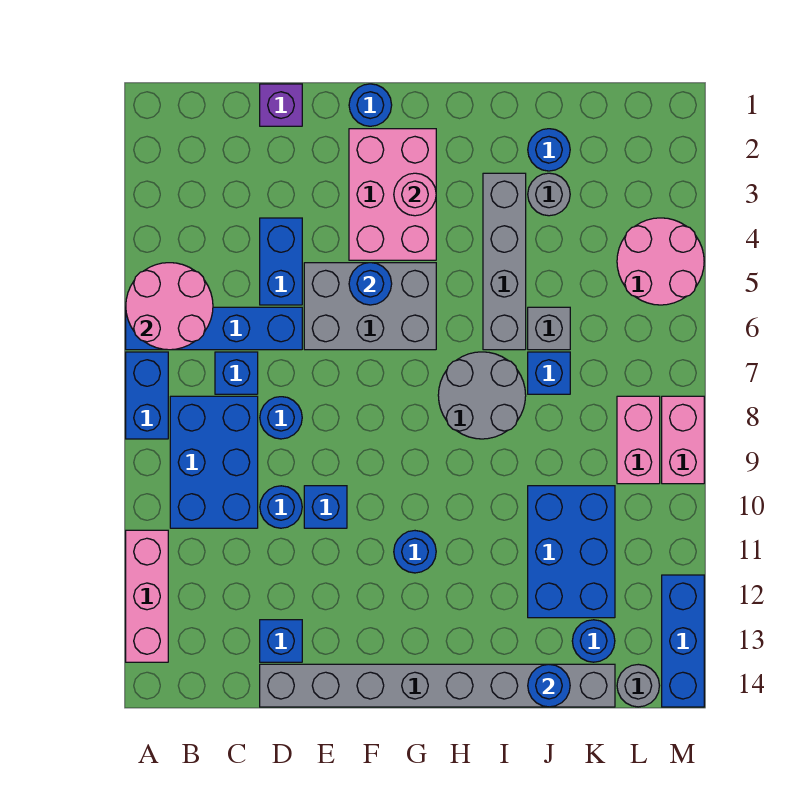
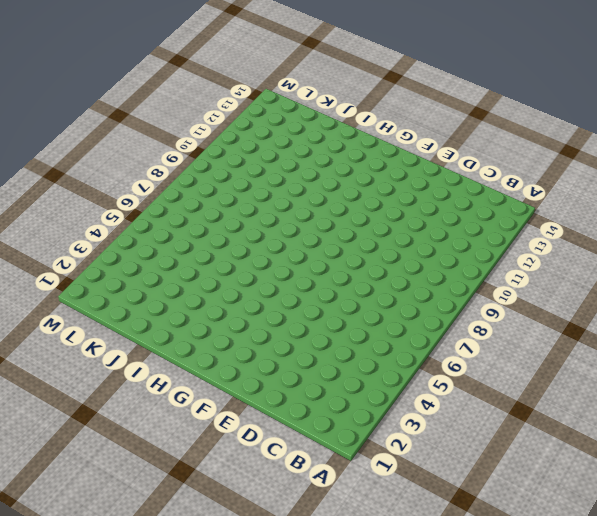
none -> blue 1x4 brick [126,307,302,350]
none -> blue 1x2 brick [126,352,168,439]
none -> pink 1x3 brick [126,530,168,662]
none -> blue 2x3 brick [170,396,258,528]

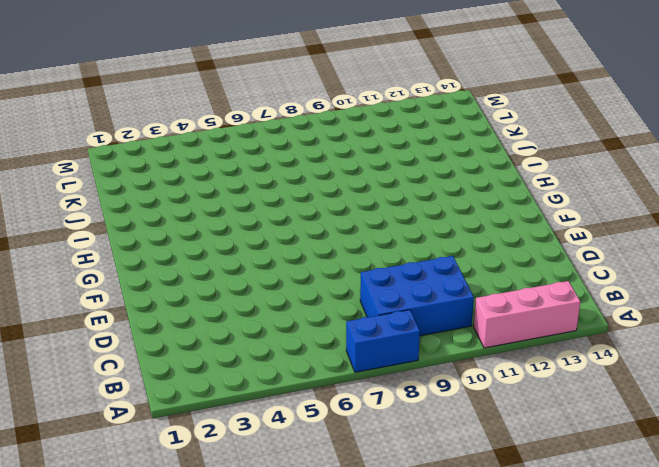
none -> blue 1x4 brick [126,307,302,350]
none -> blue 1x1 brick [215,352,258,394]
none -> purple 1x1 brick [260,84,302,126]
none -> blue 1x2 brick [260,218,302,305]

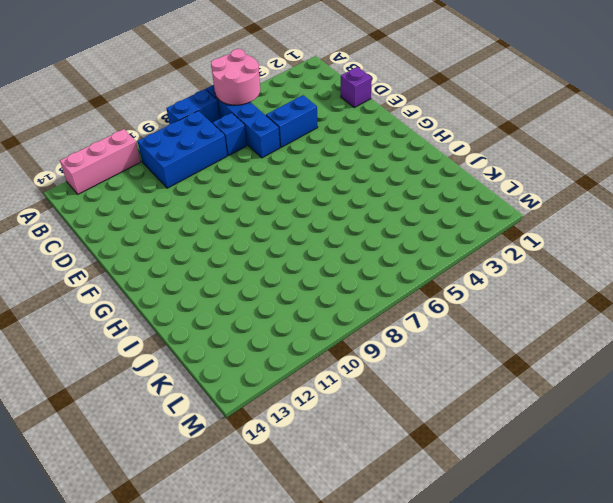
none -> blue 1x1 round brick [260,397,302,439]
none -> blue 1x1 round brick [260,486,302,528]
none -> blue 1x1 brick [260,620,302,662]
none -> grey 1x8 brick [260,664,615,707]

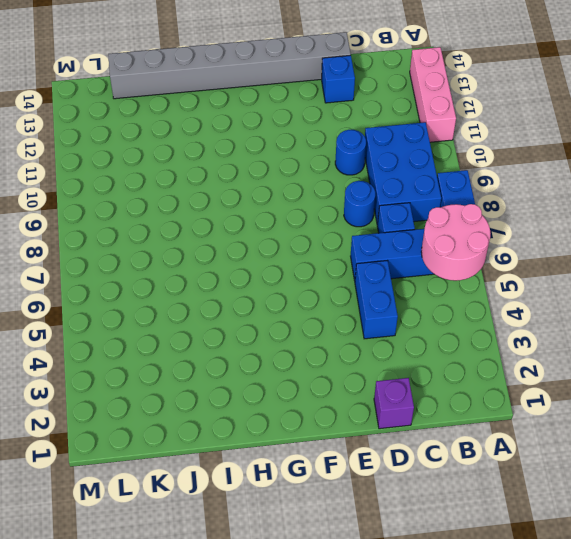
none -> grey 2x3 brick [304,263,436,350]
none -> blue 1x1 brick [304,486,347,528]
none -> blue 1x1 round brick [349,84,392,126]
none -> pink 2x3 brick [349,129,436,260]

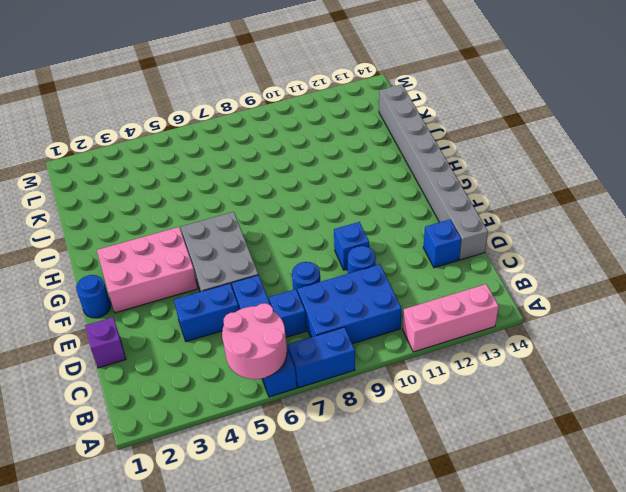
none -> blue 1x1 round brick [394,531,436,573]
none -> grey 2x2 round brick [438,352,526,439]
none -> grey 1x4 brick [483,173,526,350]
none -> blue 1x1 round brick [528,129,570,171]

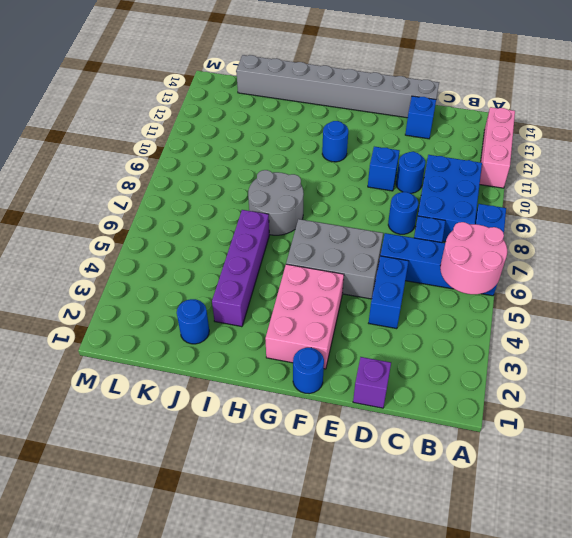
purple 1x4 brick [212,210,269,327] -> grey 1x4 brick [483,173,526,350]
none -> grey 1x1 round brick [528,173,570,216]
none -> grey 1x1 brick [528,307,570,350]
none -> blue 1x1 brick [528,352,570,394]
none -> blue 2x3 brick [528,486,615,618]

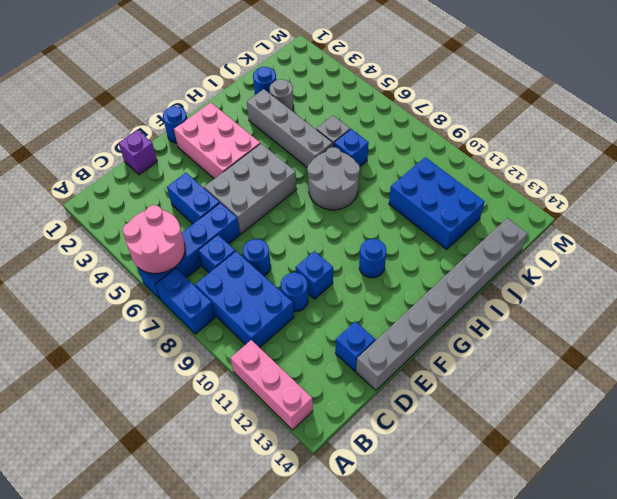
none -> blue 1x1 round brick [572,620,615,662]
none -> pink 2x2 round brick [617,218,704,305]
none -> pink 1x2 brick [617,396,660,484]
none -> grey 1x1 round brick [617,664,660,707]

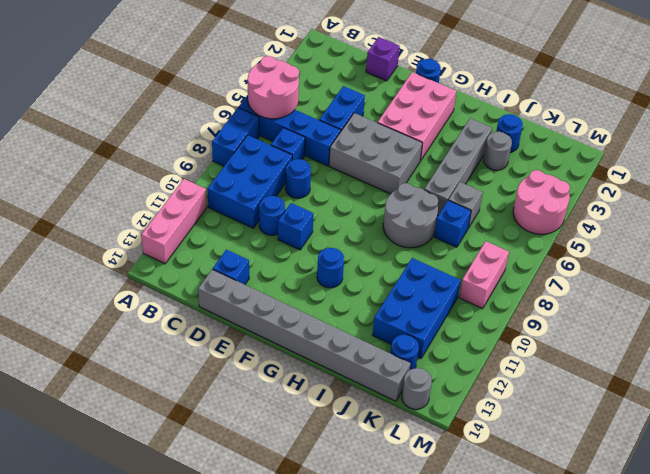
none -> pink 1x2 brick [662,396,704,484]
none -> blue 1x3 brick [662,575,704,707]
none -> blue 1x1 round brick [349,263,392,305]
none -> pink 1x1 round brick [394,173,436,216]

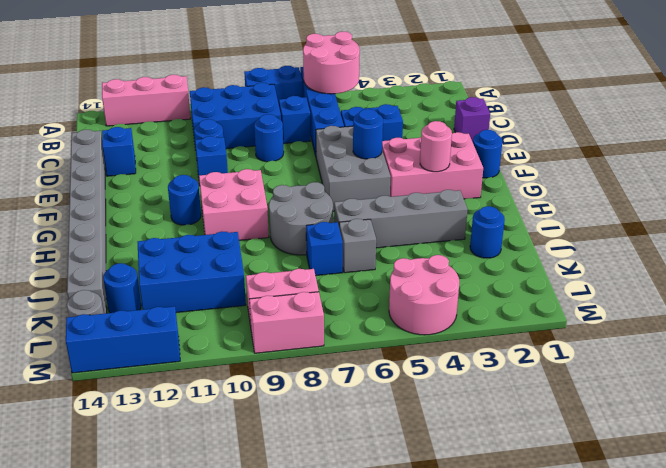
pink 2x2 brick [199,169,269,240] -> none
none -> grey 1x1 round brick [528,173,570,216]
none -> blue 1x1 round brick [528,664,570,707]

